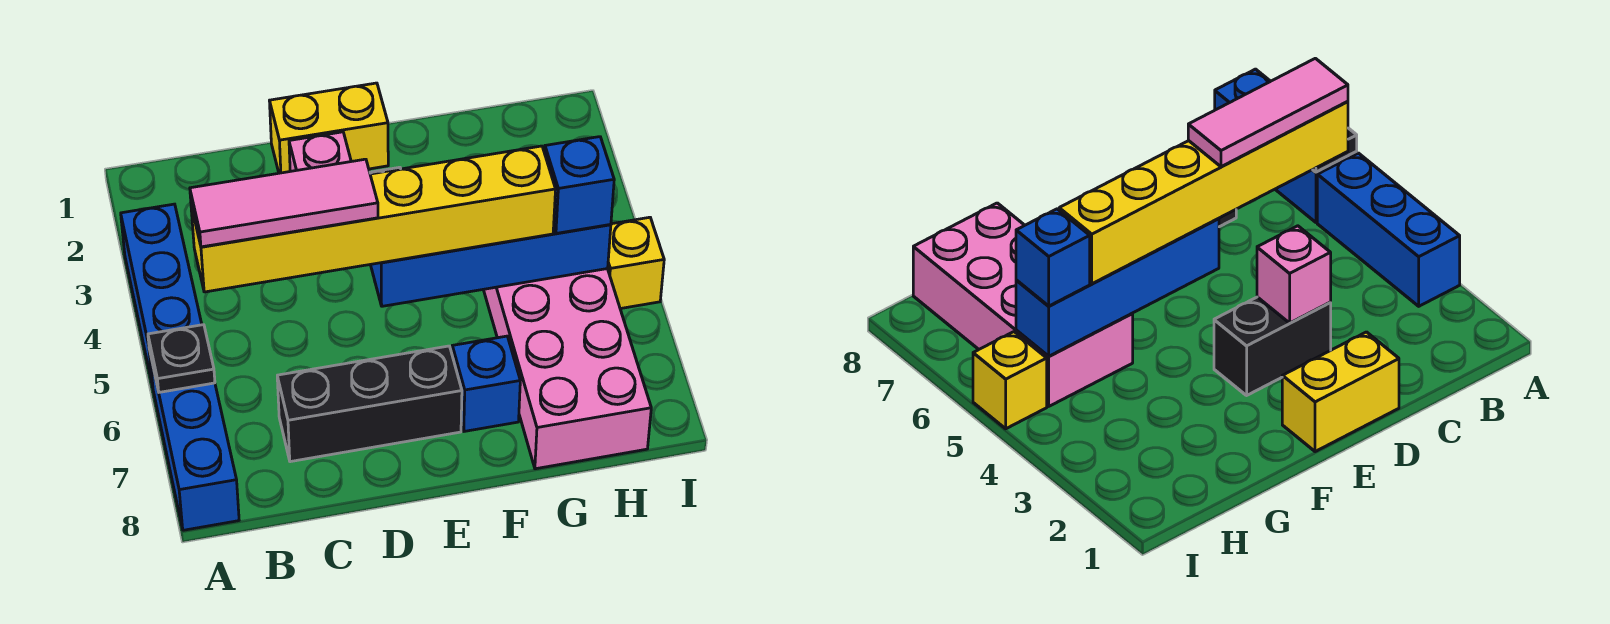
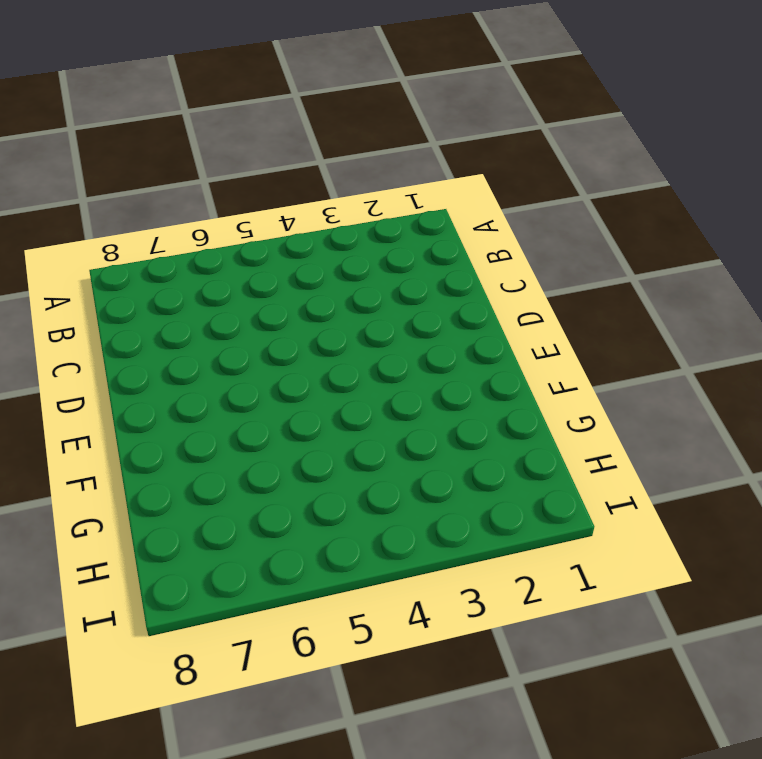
none -> blue 1x3 brick [121,204,202,387]
none -> blue 1x3 brick [150,354,239,530]
none -> black 1x3 brick [277,346,462,462]

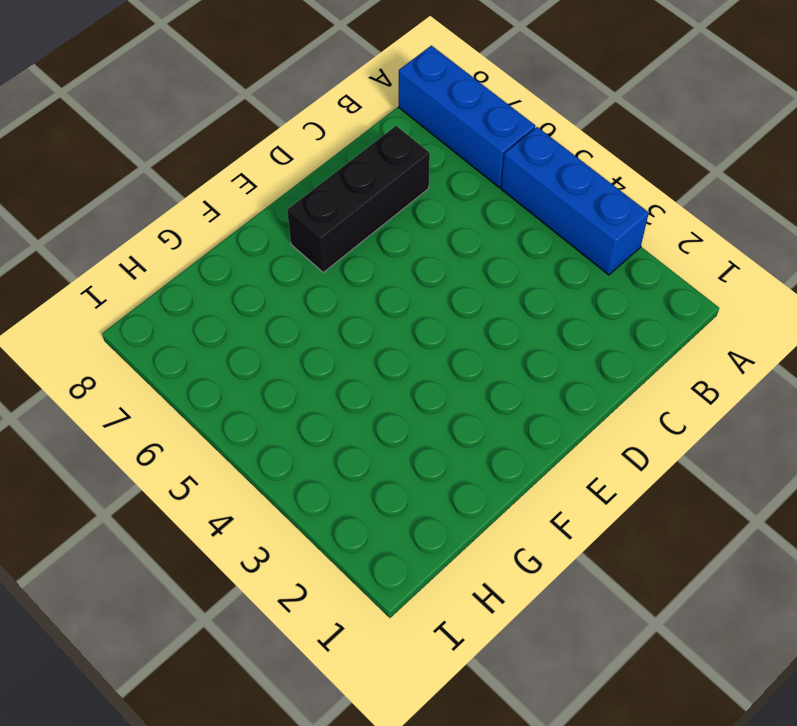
none -> yellow 1x2 brick [270,83,388,173]
none -> black 1x2 brick [1214,297,1331,395]
none -> blue 1x1 brick [452,336,520,431]

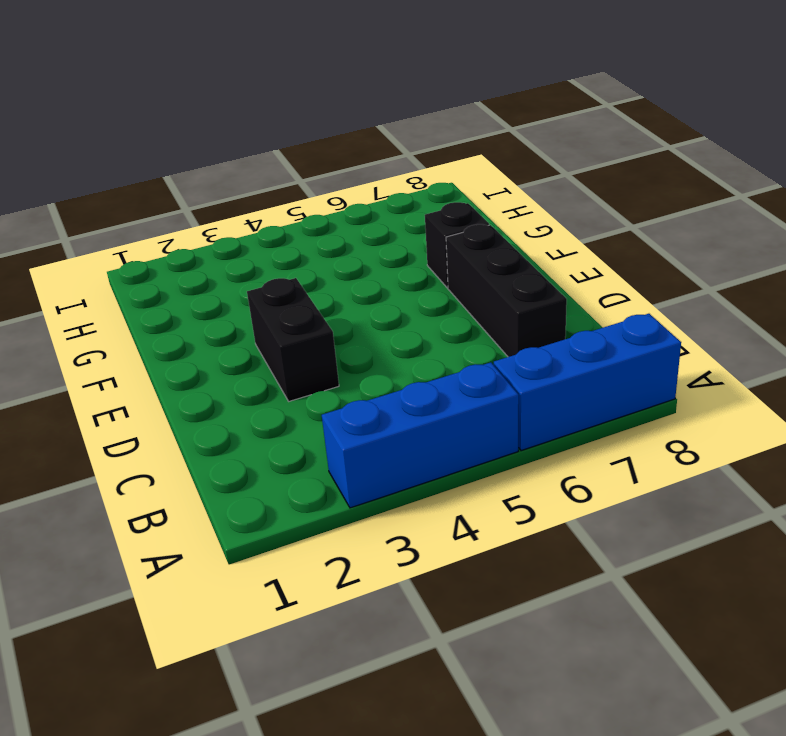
black 1x1 brick [425,202,489,288] -> blue 1x1 brick [452,336,520,431]
none -> yellow 1x2 brick [270,83,388,173]
none -> pink 2x4 brick [483,269,651,469]
none -> yellow 1x1 brick [608,217,664,309]

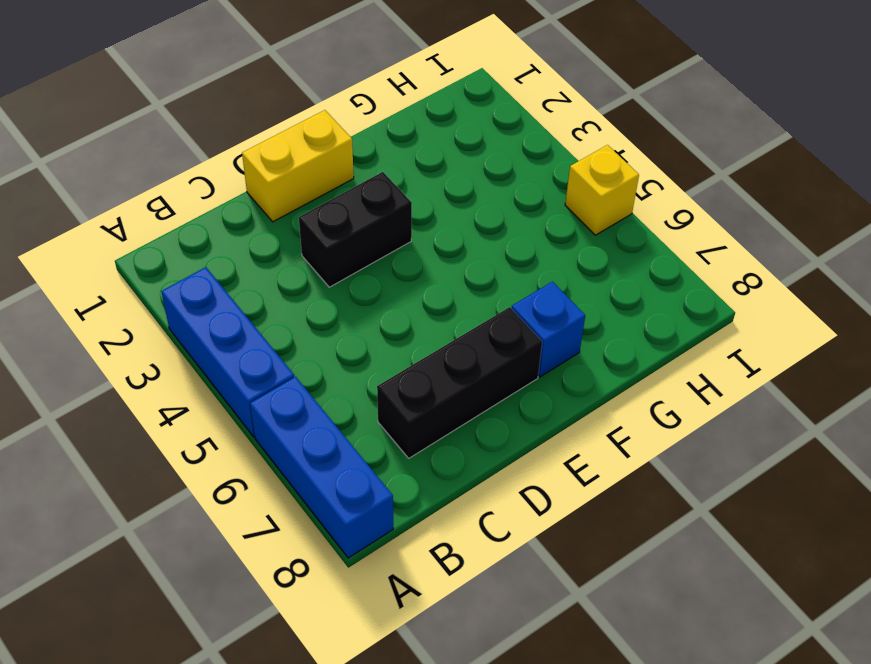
none -> pink 2x4 brick [483,269,651,469]
none -> black 1x1 plate [148,325,215,392]
none -> pink 1x1 brick [289,132,351,171]

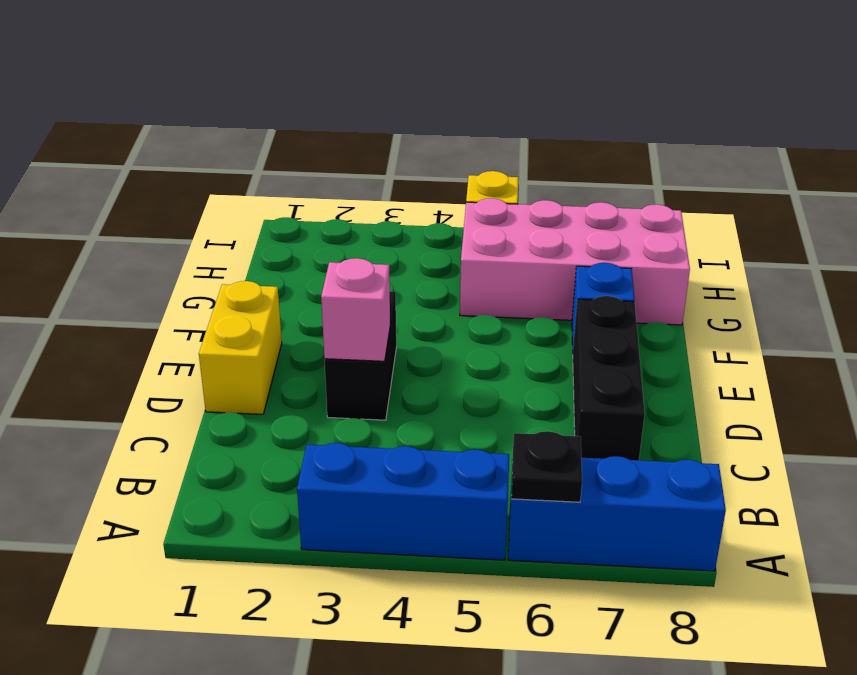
none -> blue 1x4 brick [371,224,611,306]
none -> yellow 1x6 brick [191,146,556,292]
none -> blue 1x1 brick [545,137,614,233]

